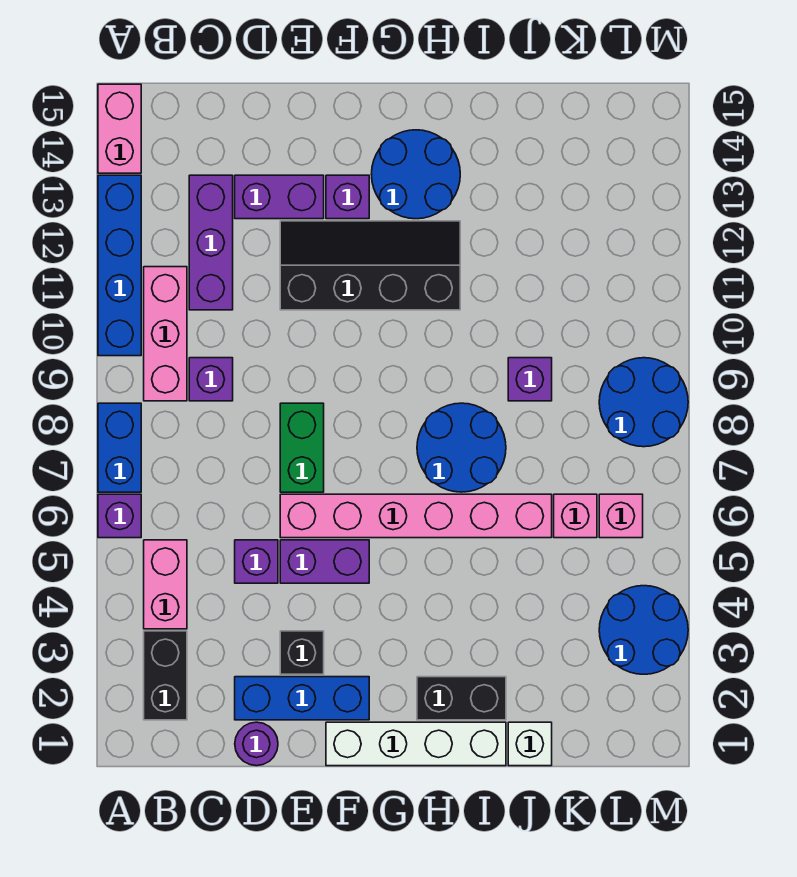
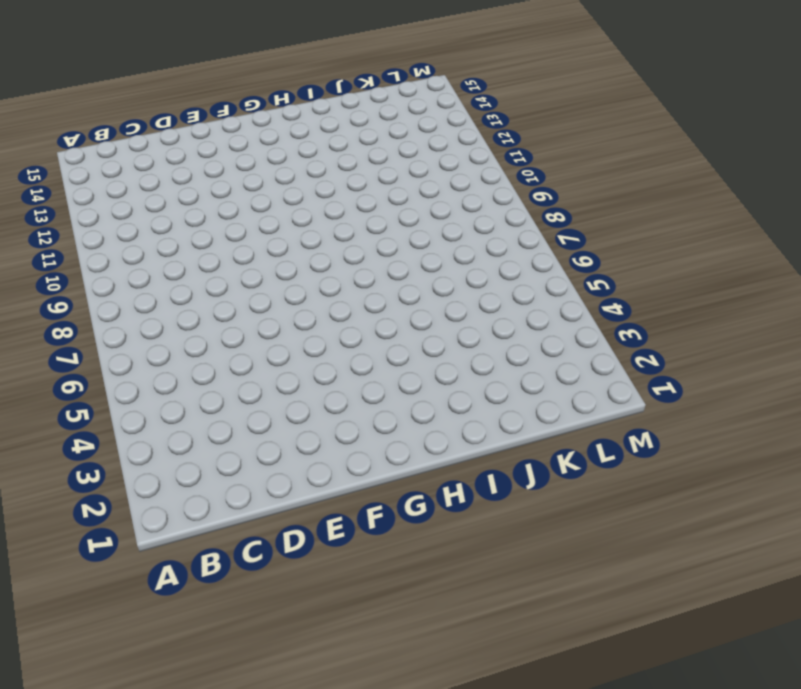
none -> purple 1x1 brick [98,494,141,538]
none -> blue 1x2 brick [98,403,141,492]
none -> blue 1x4 brick [98,175,141,356]

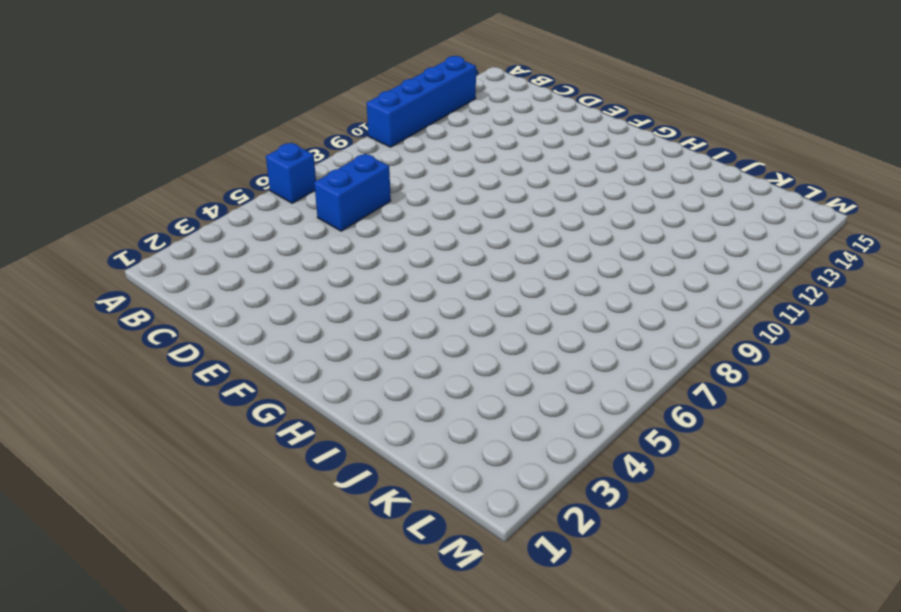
blue 1x1 brick [266,143,316,203] -> purple 1x1 brick [98,494,141,538]
blue 1x2 brick [314,154,391,231] -> blue 1x2 brick moved to [98,403,141,492]
none -> pink 1x2 brick [98,84,141,173]
none -> black 1x2 brick [144,631,187,720]
none -> pink 1x2 brick [144,540,187,629]

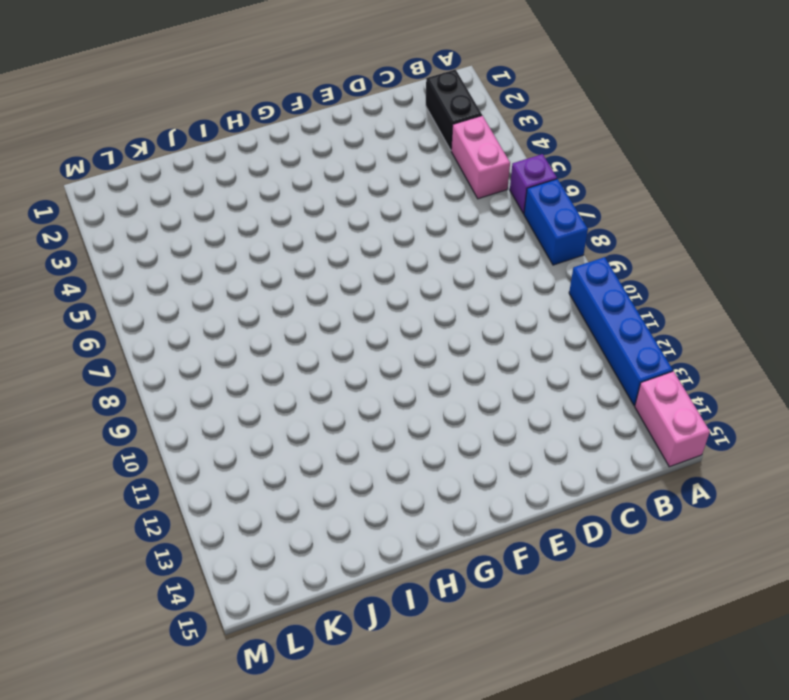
none -> pink 1x3 brick [144,267,187,401]
none -> purple 1x1 brick [189,358,233,401]
none -> purple 1x3 brick [189,175,233,310]

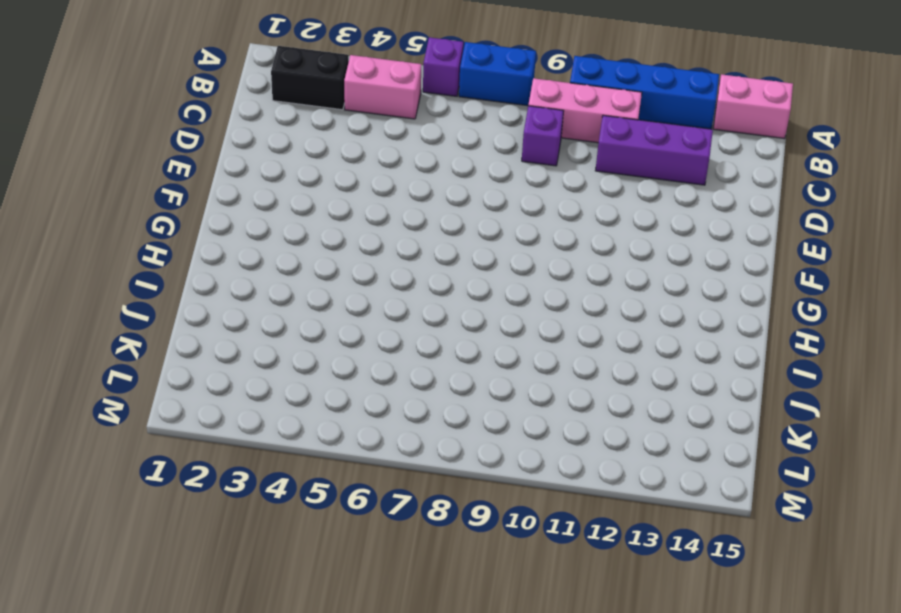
none -> purple 1x1 round brick [235,722,278,766]
none -> blue 1x3 brick [235,677,369,720]
none -> purple 1x1 brick [235,540,278,583]

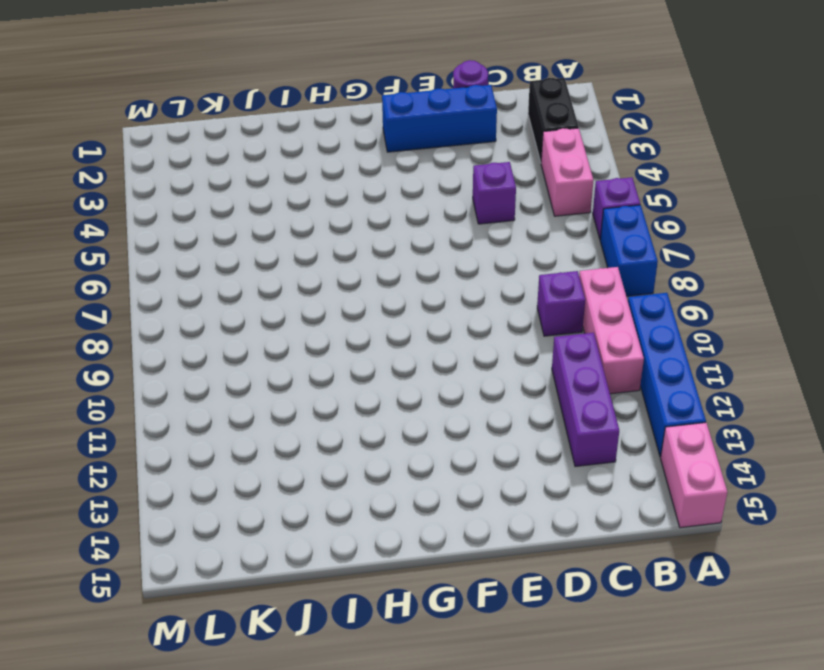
none -> purple 1x2 brick [235,175,324,219]
none -> black 1x1 brick [280,631,324,674]
none -> purple 1x2 brick [280,540,369,583]

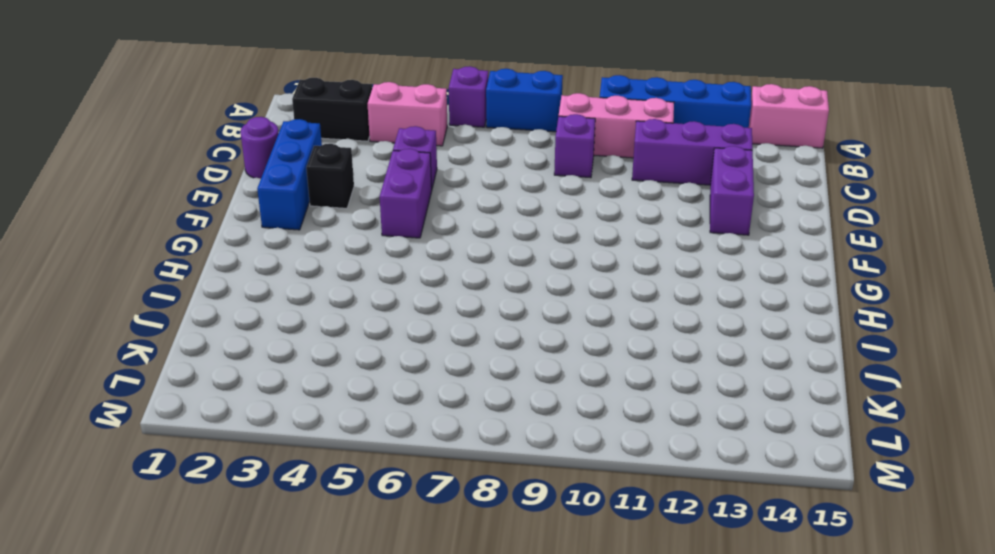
none -> pink 1x6 brick [280,494,552,538]
none -> green 1x2 brick [280,403,324,492]
none -> black 2x4 slope [280,221,460,310]

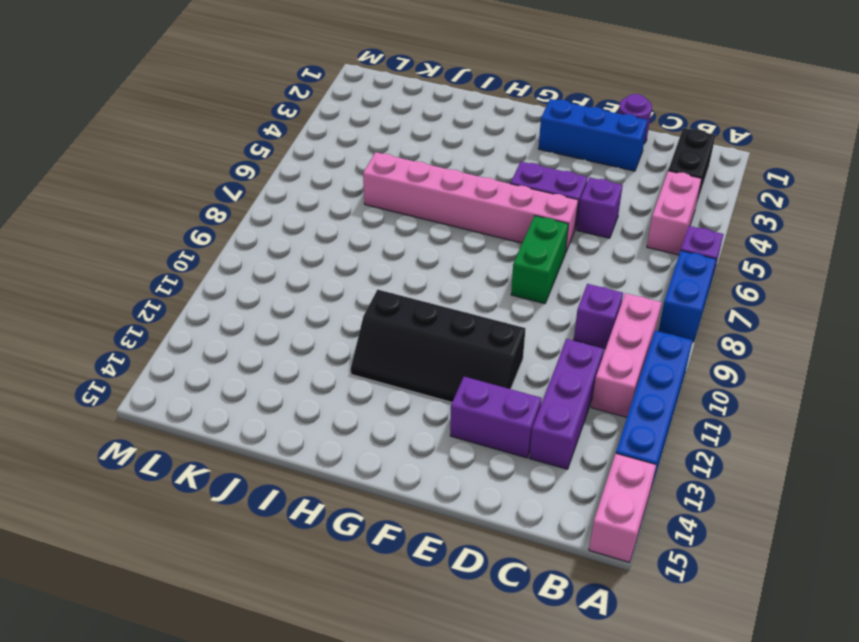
none -> black 1x1 brick [280,631,324,674]
none -> white 1x4 brick [326,722,506,766]
none -> purple 1x1 brick [326,175,369,219]

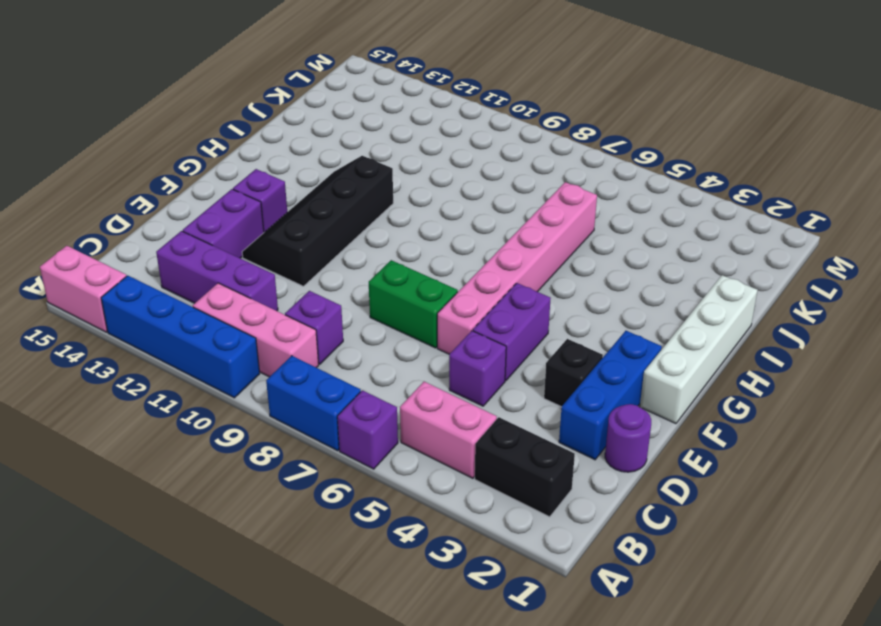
none -> blue 2x2 round brick [371,130,460,219]
none -> black 1x2 brick [417,677,506,720]
none -> blue 2x2 round brick [417,403,506,492]

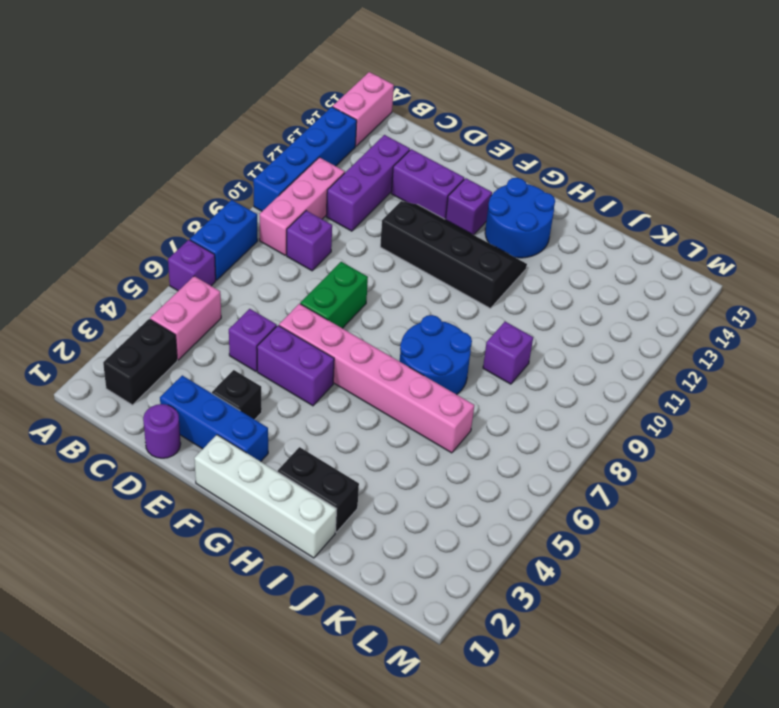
none -> white 1x1 brick [508,722,552,766]
none -> pink 1x1 brick [554,494,597,538]
none -> blue 2x2 round brick [599,586,688,674]

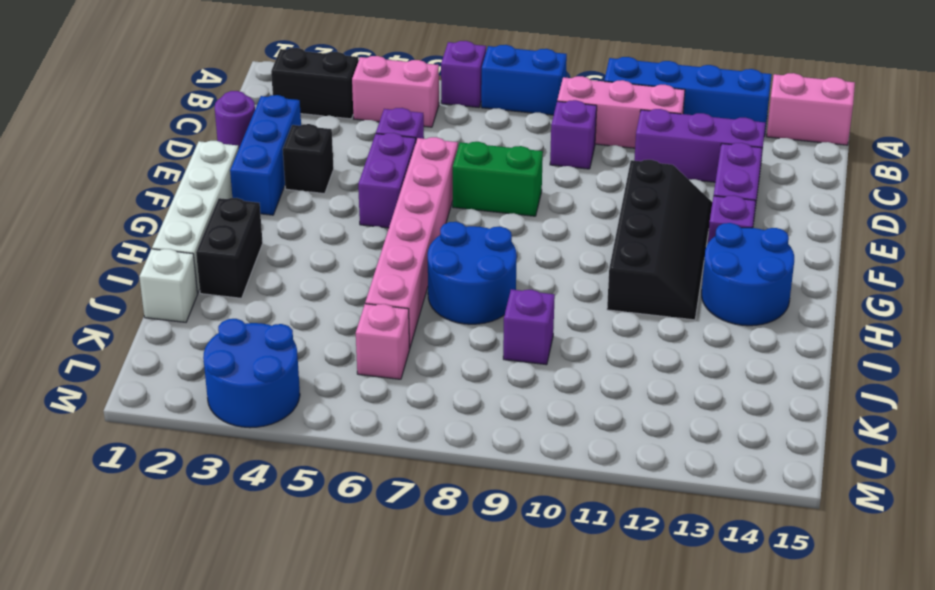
none -> pink 1x1 brick [599,494,643,538]
none -> blue 2x2 round brick [599,358,688,447]

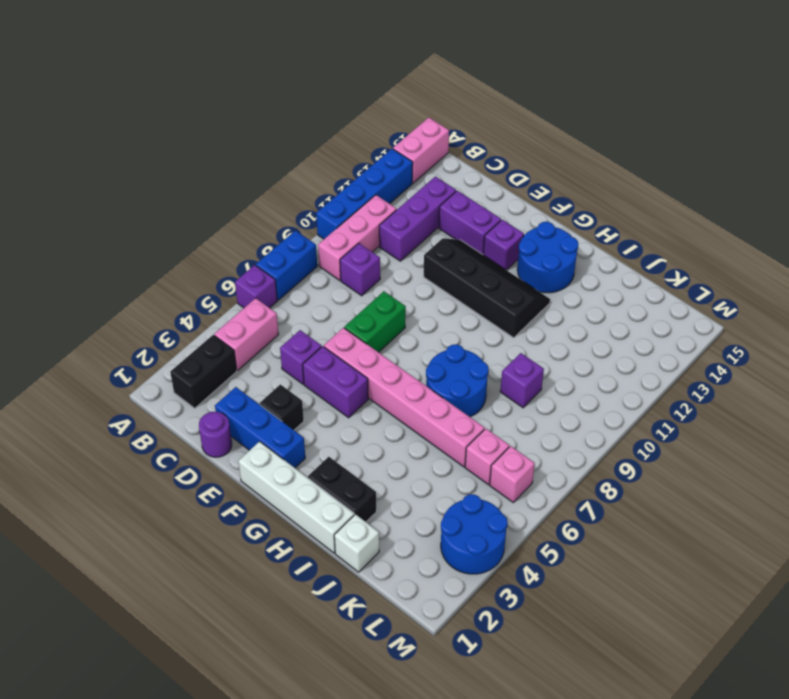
none -> blue 2x2 round brick [599,358,688,447]

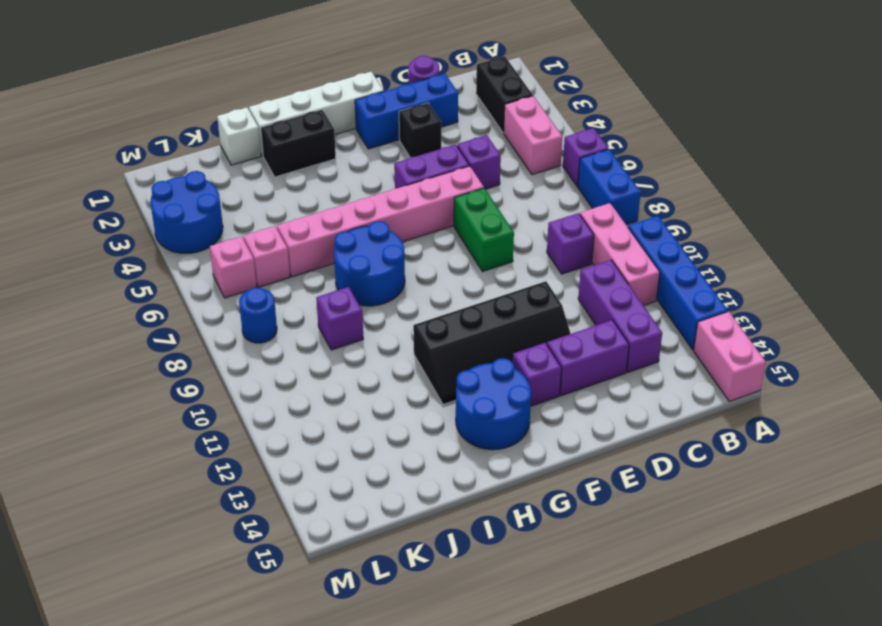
blue 1x1 round brick [239,288,277,343] -> blue 2x2 round brick [599,358,688,447]

